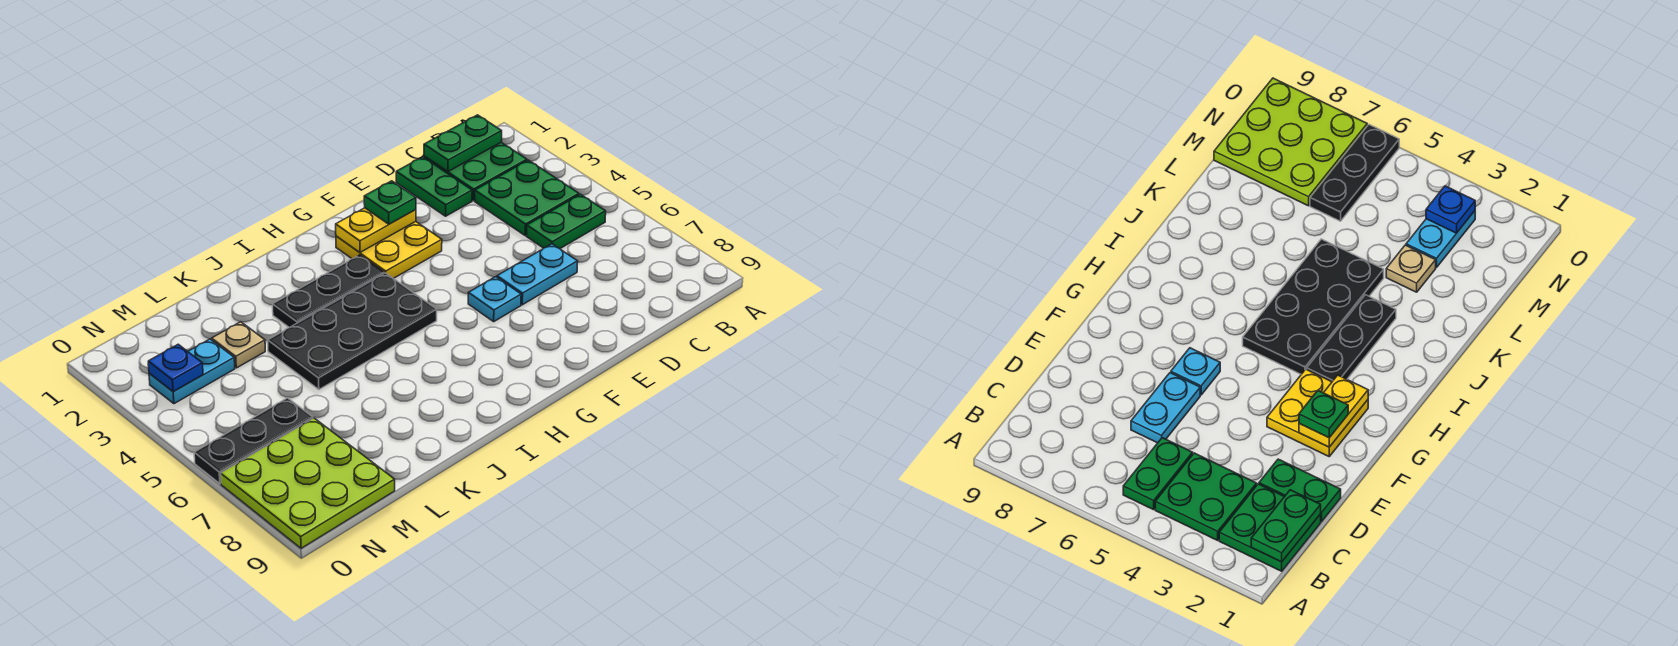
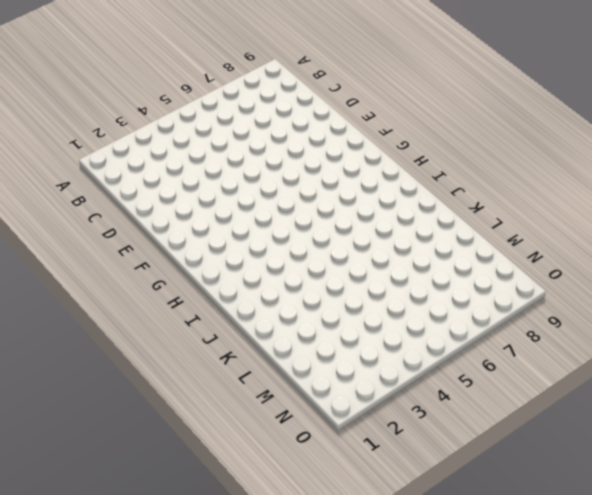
none -> green 2x2 plate [424,142,527,201]
none -> green 2x2 plate [475,160,579,235]
none -> green 1x2 plate [527,194,606,249]

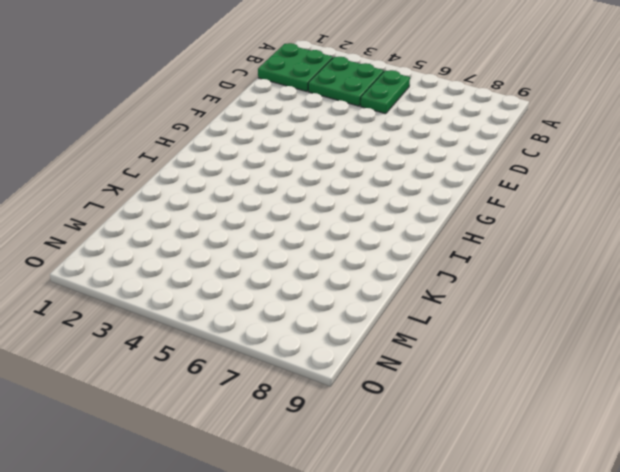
none -> green 1x2 plate [396,157,472,216]
none -> cyan 1x2 plate [497,244,578,305]
none -> yellow 2x2 plate [336,222,442,279]

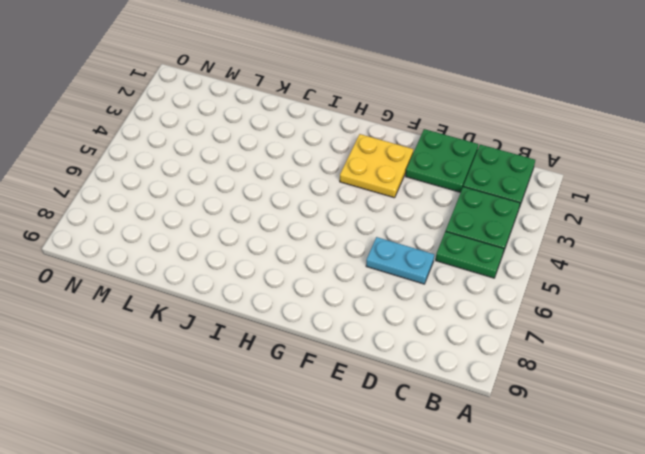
green 2x2 plate [406,129,478,192] -> green 1x2 plate [396,157,472,216]
none -> cyan 1x1 plate [468,277,521,322]
none -> black 1x3 plate [273,255,384,328]
none -> black 2x4 plate [268,273,437,389]

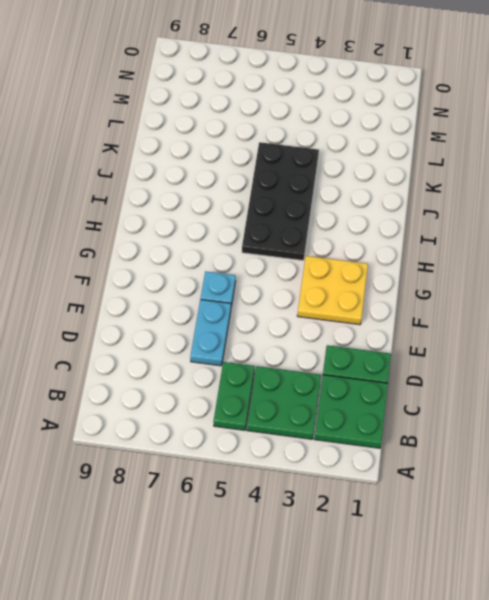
none -> black 1x3 plate [273,255,384,328]
none -> tan 1x1 plate [212,322,265,368]
none -> cyan 1x2 plate [149,339,235,404]

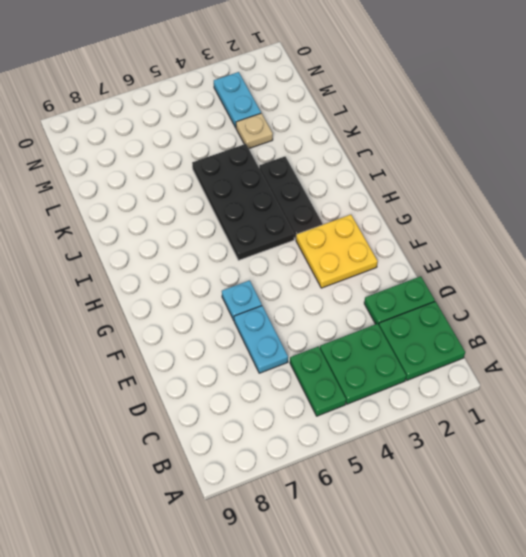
none -> black 1x3 plate [194,398,313,484]
none -> lime 3x3 plate [221,418,395,548]
none -> green 1x2 plate [424,115,502,172]

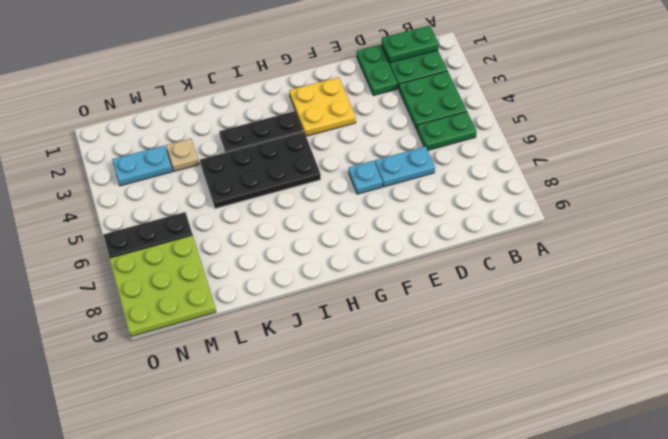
none -> yellow 1x2 plate [336,208,416,252]
none -> blue 1x1 plate [148,344,203,392]
none -> green 1x1 plate [364,181,416,224]

